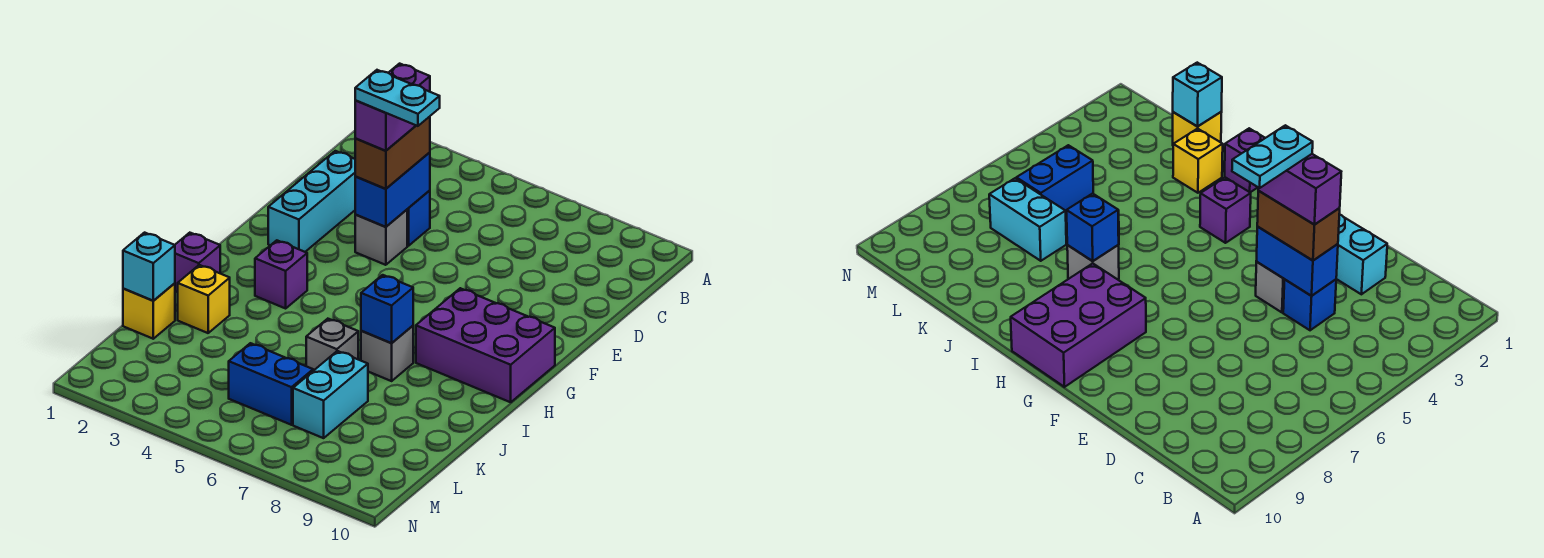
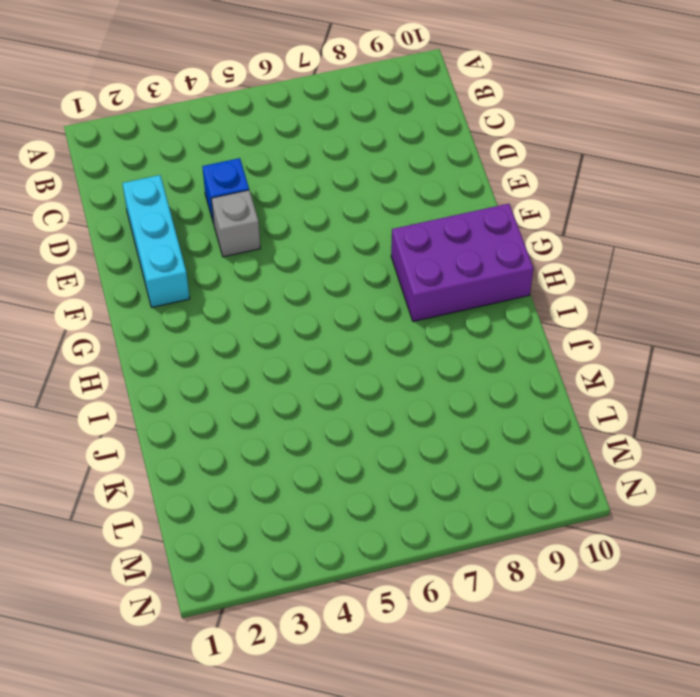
none -> purple 1x1 brick [255,240,307,308]
none -> purple 1x1 brick [175,233,220,292]
none -> grey 1x1 brick [361,326,413,381]

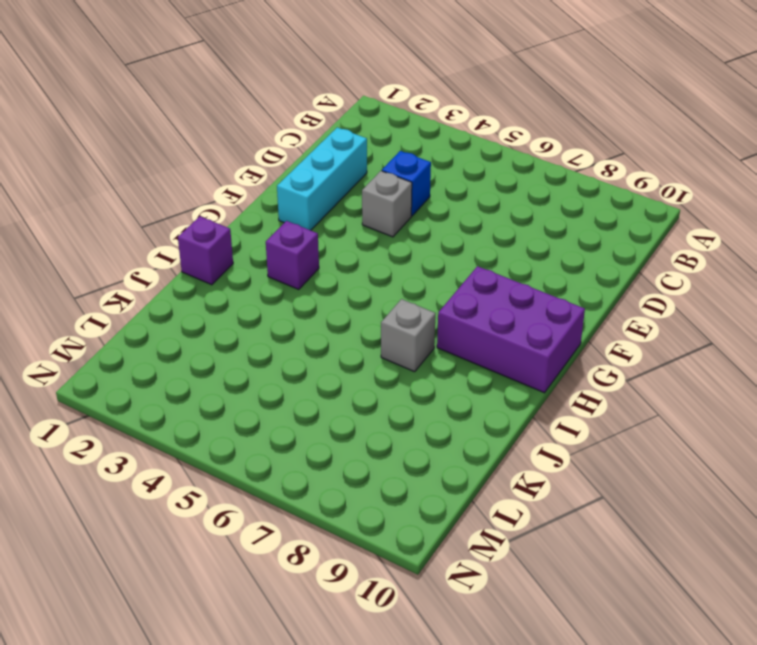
none -> yellow 1x1 brick [178,265,230,333]
none -> grey 1x1 brick [306,319,358,371]
none -> yellow 1x1 brick [123,283,175,339]

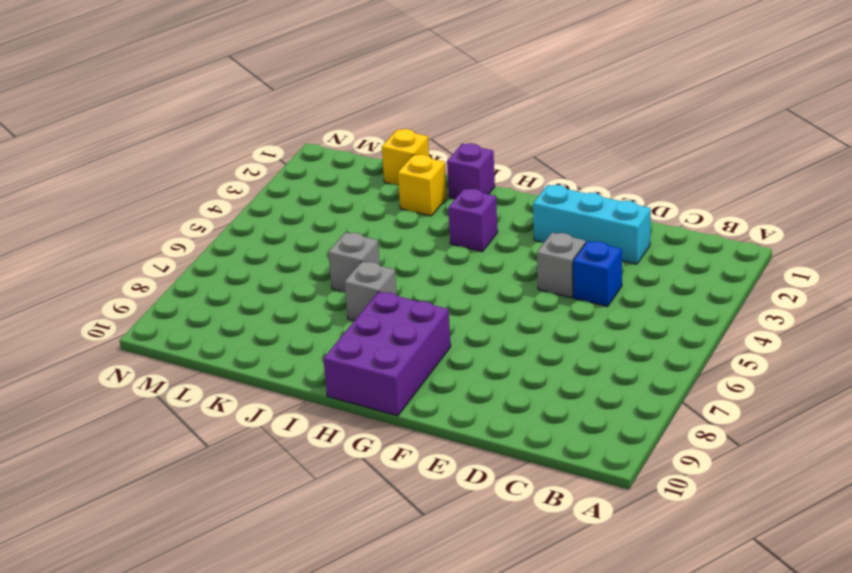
none -> cyan 1x2 brick [293,351,368,438]
none -> blue 1x2 brick [229,343,313,425]
none -> blue 1x2 brick [355,152,430,227]

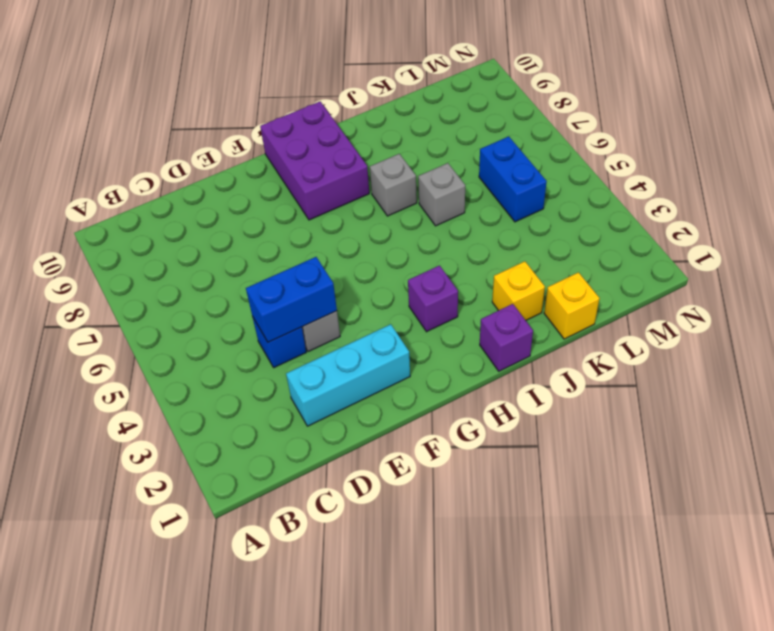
none -> cyan 1x2 brick [293,351,368,438]
none -> blue 1x1 brick [361,275,413,343]
none -> cyan 1x1 brick [123,233,175,301]

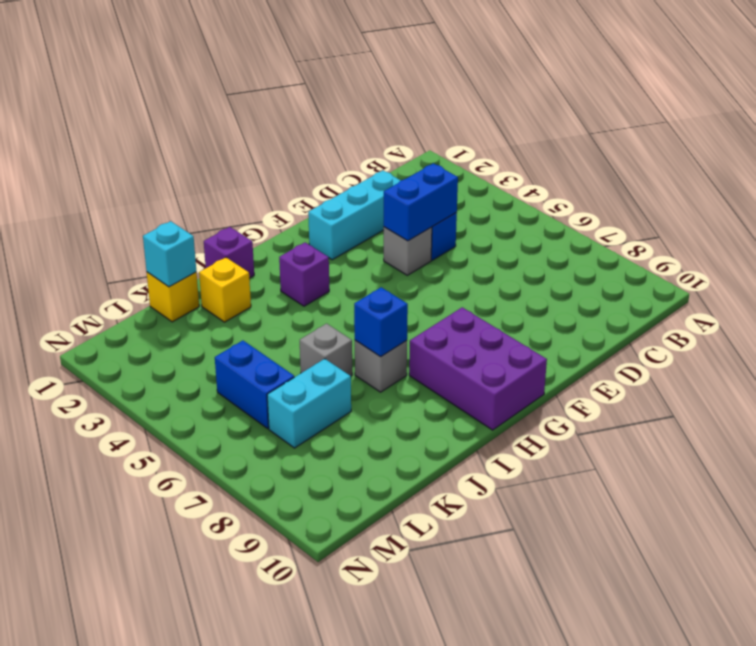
none -> brown 1x2 brick [355,117,430,189]
none -> purple 1x2 brick [355,64,430,151]
none -> cyan 1x2 plate [355,70,440,126]

